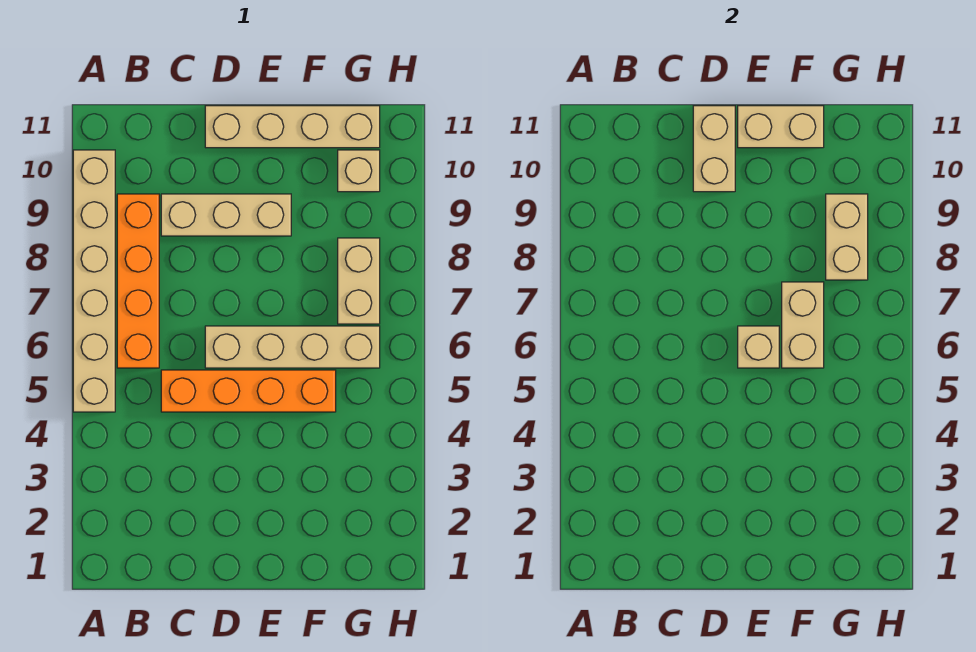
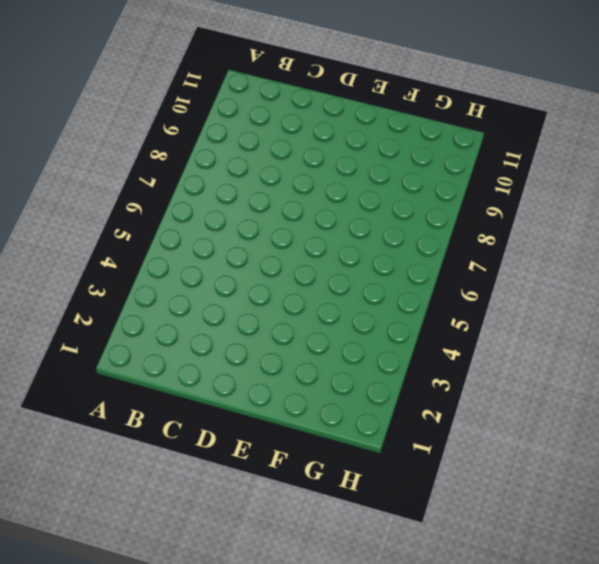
none -> tan 1x6 brick [73,150,115,412]
none -> orange 1x4 brick [117,194,159,368]
none -> orange 1x4 brick [161,370,336,412]

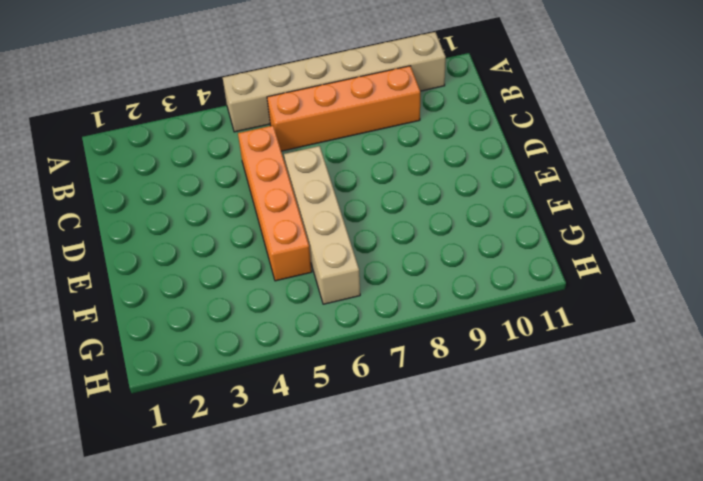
none -> tan 1x3 brick [161,194,291,236]
none -> tan 1x4 brick [205,106,380,148]
none -> tan 1x2 brick [338,238,380,324]

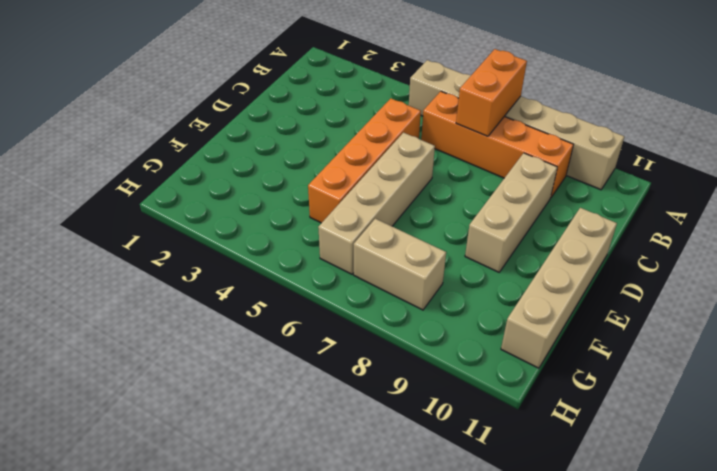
orange 1x2 brick [456,49,527,136] -> none
none -> tan 1x1 brick [338,150,380,192]
none -> tan 1x2 brick [693,106,735,192]
none -> tan 1x1 brick [738,326,779,368]

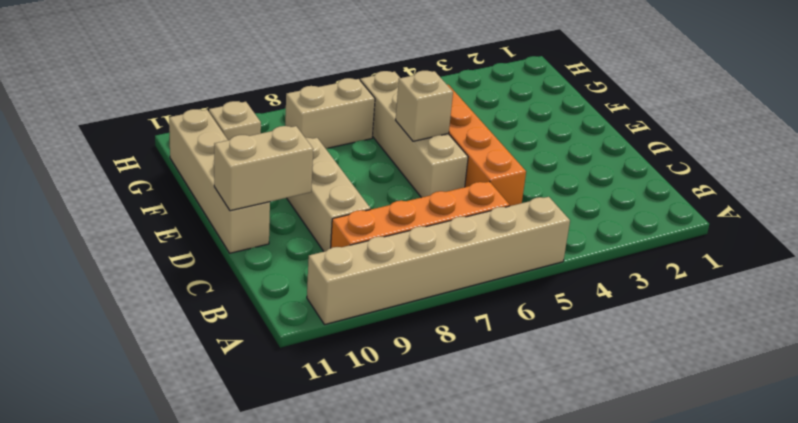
none -> tan 1x2 brick [738,106,824,148]
none -> tan 1x2 brick [782,282,824,368]
none -> tan 1x2 brick [826,194,868,280]

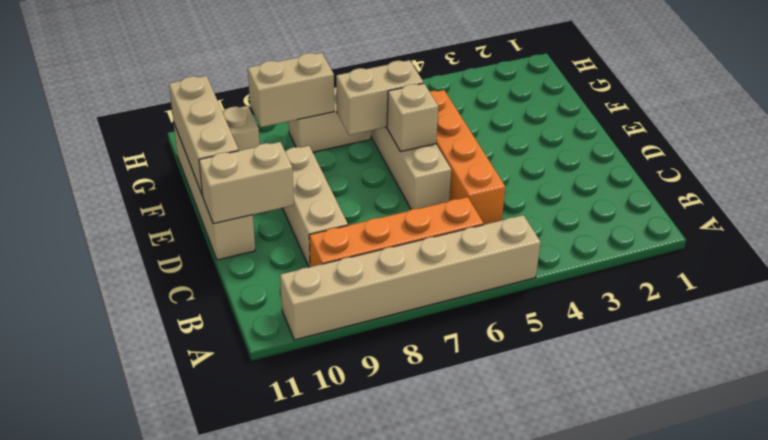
tan 1x3 brick [169,76,239,196] -> tan 1x2 brick [738,106,824,148]

